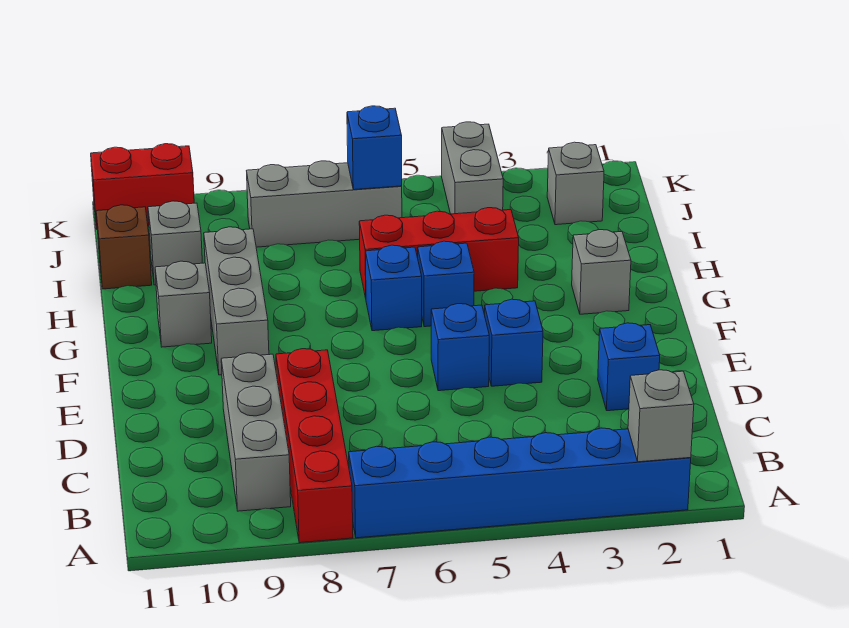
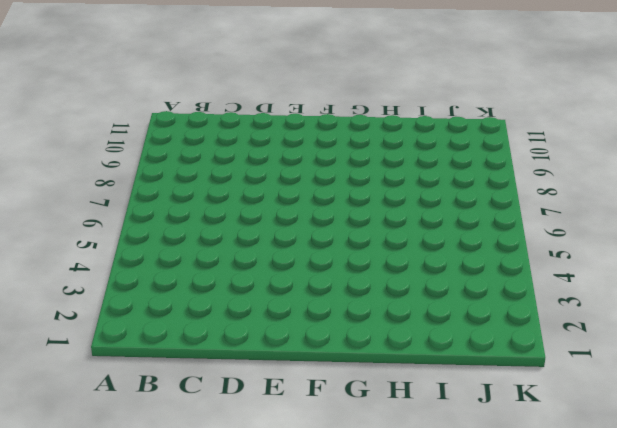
none -> blue 1x6 brick [349,428,691,538]
none -> red 1x4 brick [276,349,353,543]
none -> grey 1x3 brick [221,353,291,511]

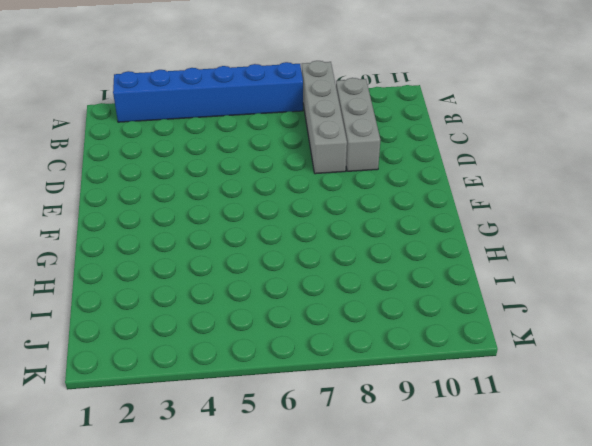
grey 1x4 brick [302,61,347,174] -> red 1x4 brick [276,349,353,543]
none -> blue 1x1 brick [598,323,660,411]
none -> blue 1x1 brick [485,299,543,386]
none -> blue 1x1 brick [431,304,489,391]

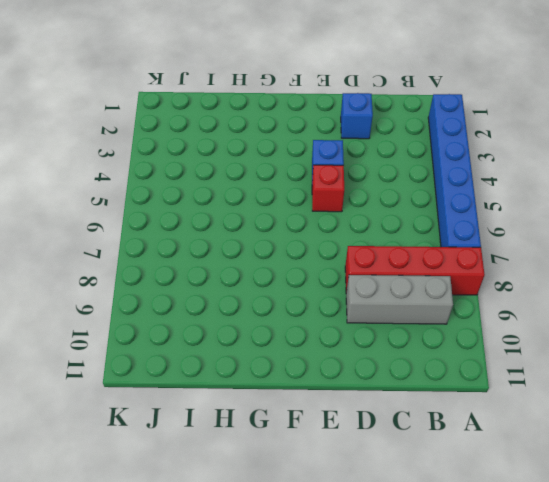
red 1x1 brick [312,165,344,212] -> blue 1x1 brick [431,304,489,391]
none -> grey 1x3 brick [204,227,269,375]
none -> grey 1x1 brick [572,230,631,314]
none -> blue 1x1 brick [418,241,474,327]

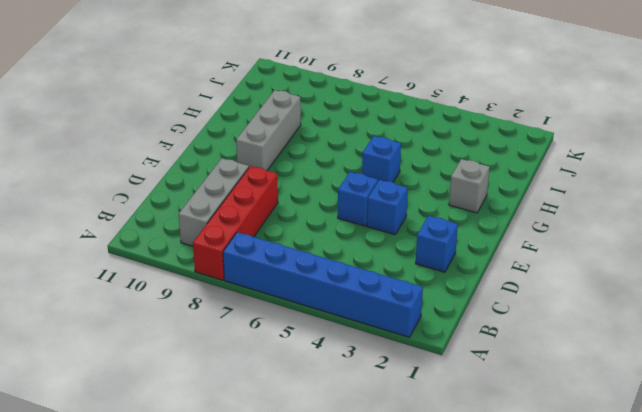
none -> blue 1x1 brick [365,245,422,331]
none -> grey 1x1 brick [155,261,212,347]
none -> red 1x3 brick [359,208,519,298]

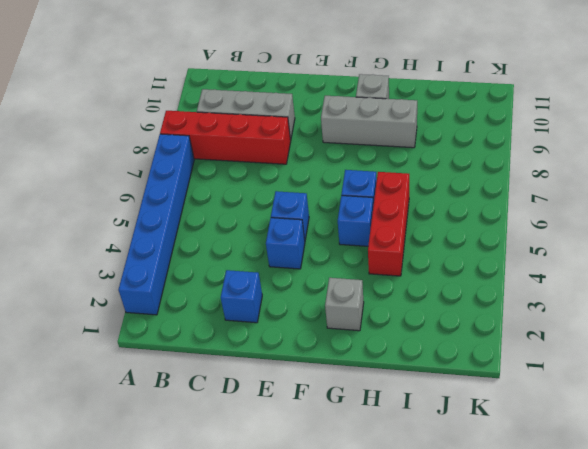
none -> grey 1x1 brick [148,201,202,285]
none -> brown 1x1 brick [96,205,152,289]
none -> grey 1x1 brick [547,142,604,225]

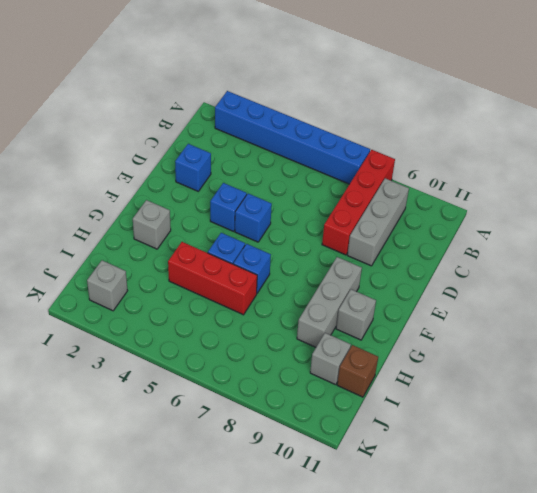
none -> grey 1x2 brick [442,122,503,214]
none -> grey 1x3 brick [247,161,402,247]
none -> red 1x2 brick [91,144,194,229]

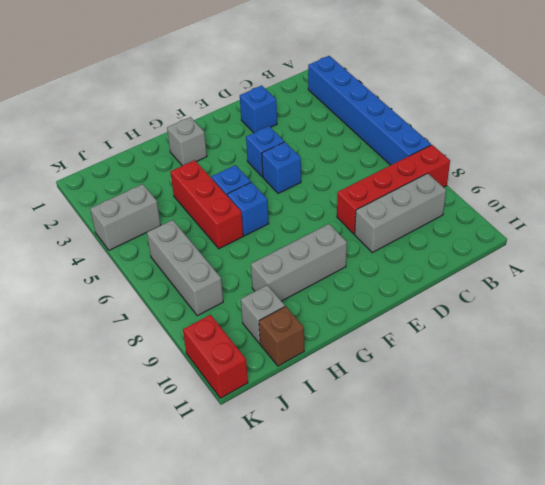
none -> grey 1x1 brick [155,261,212,347]
none -> grey 1x1 brick [547,142,604,225]
none -> grey 1x1 brick [628,370,694,462]

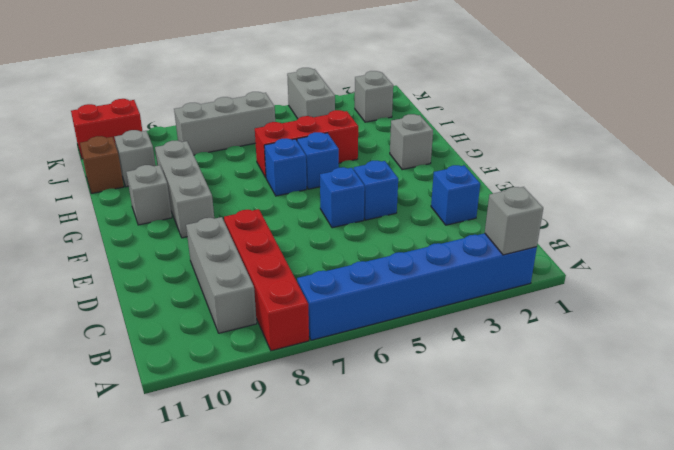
none -> blue 1x1 brick [347,106,402,190]

